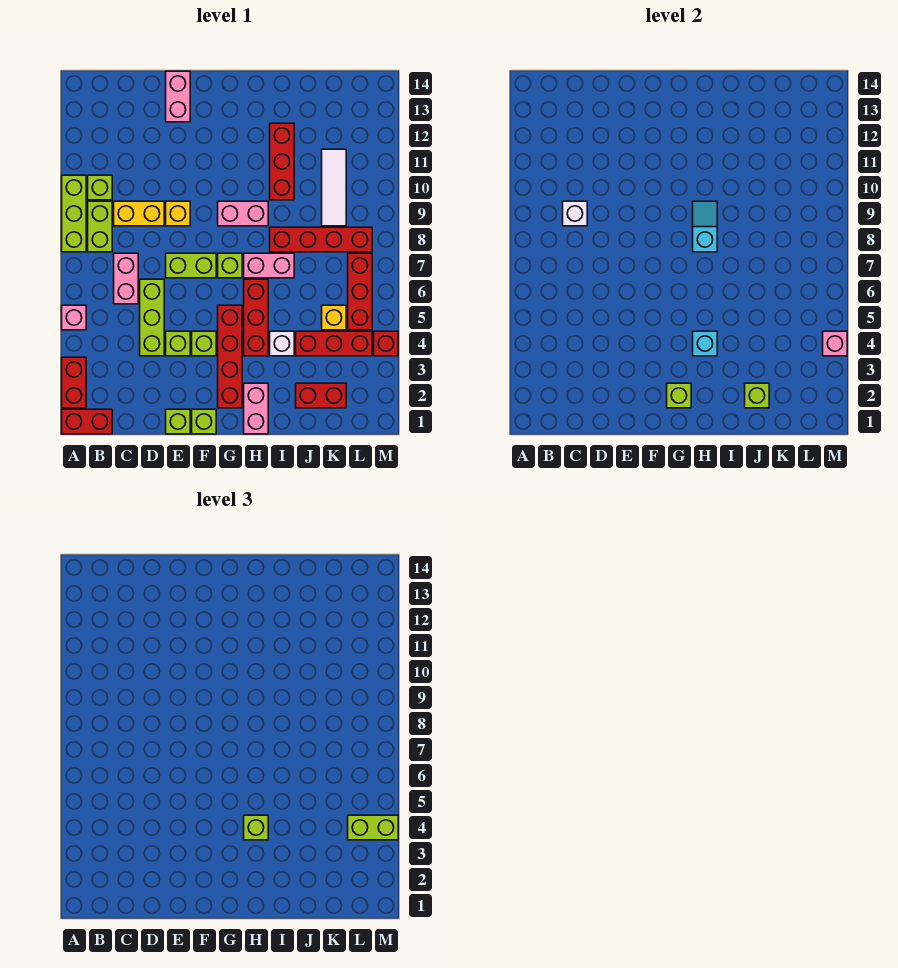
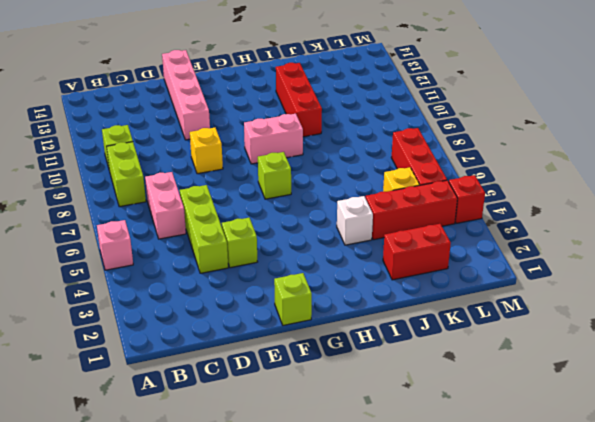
pink 1x4 brick [162,50,210,140] -> pink 1x2 brick [166,71,190,122]
none -> red 1x2 brick [62,409,112,434]
none -> red 1x2 brick [62,357,86,408]
none -> lime 1x3 brick [62,175,86,252]
none -> yellow 1x2 brick [114,201,164,226]

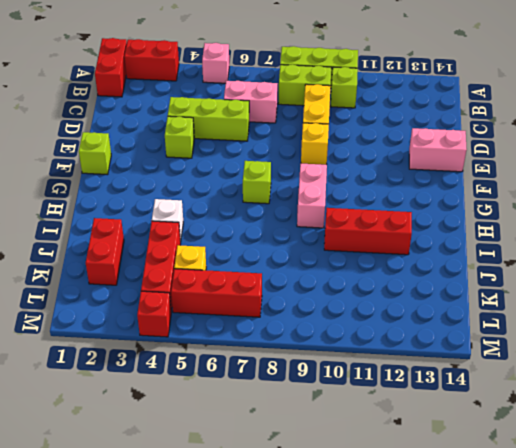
none -> lime 1x1 brick [166,409,190,434]
none -> lime 1x2 brick [166,253,216,278]
none -> lime 1x1 brick [192,331,216,356]
none -> red 1x4 brick [218,305,242,408]

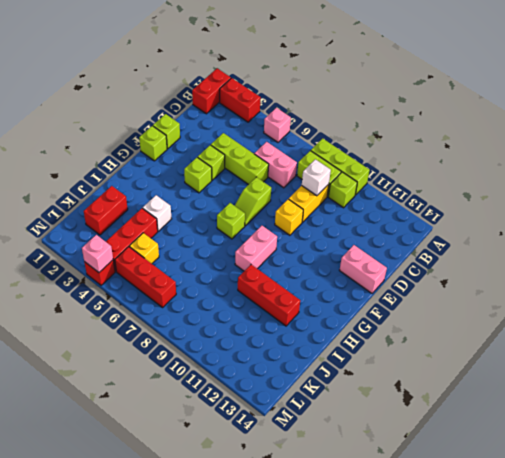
lime 1x2 slope [235,177,271,226] -> lime 1x2 brick [166,253,216,278]
none -> red 1x4 brick [218,305,242,408]
none -> pink 1x2 brick [244,383,268,434]
none -> red 1x3 brick [244,279,268,356]
none -> pink 1x2 brick [244,253,294,278]

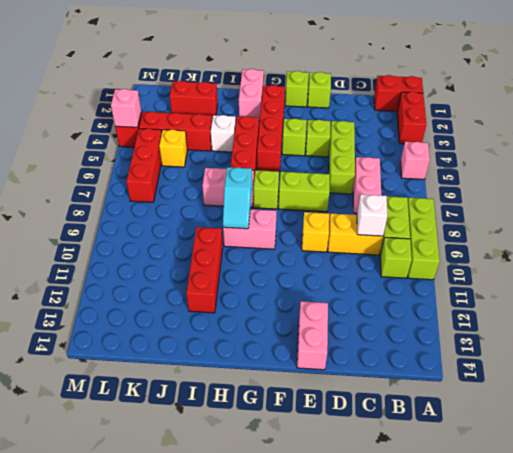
none -> red 1x4 brick [270,227,372,252]
none -> white 1x3 tile [322,149,346,226]
none -> lime 1x1 brick [667,383,691,408]
none -> cyan 1x1 brick [693,331,717,356]

